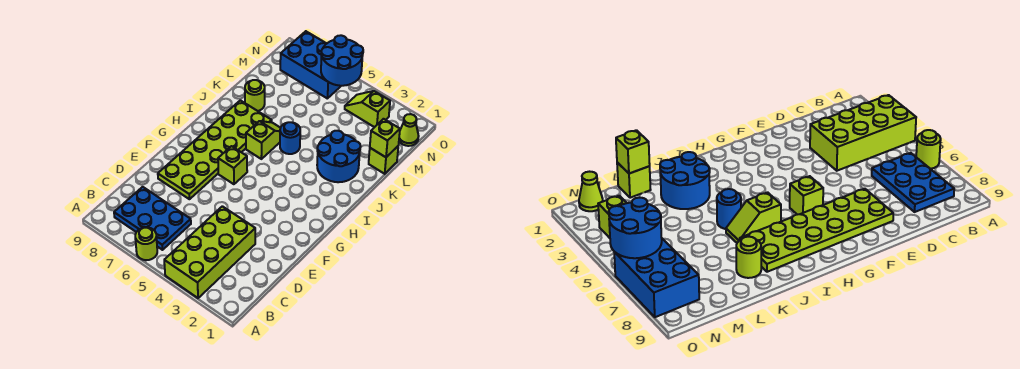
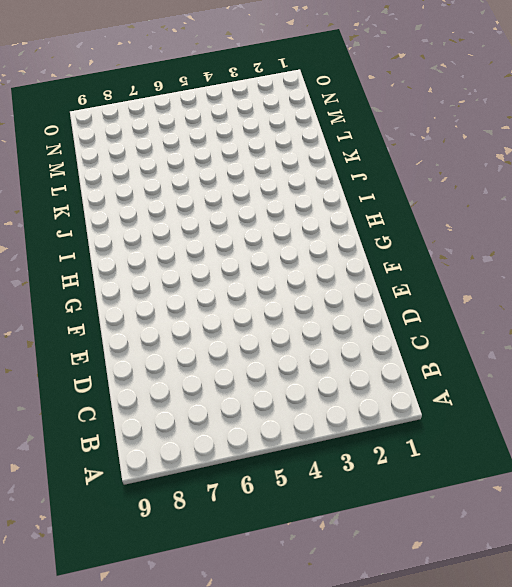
none -> lime 2x4 brick [164,206,255,298]
none -> lime 1x1 round brick [135,227,157,260]
none -> blue 2x3 plate [114,187,191,250]

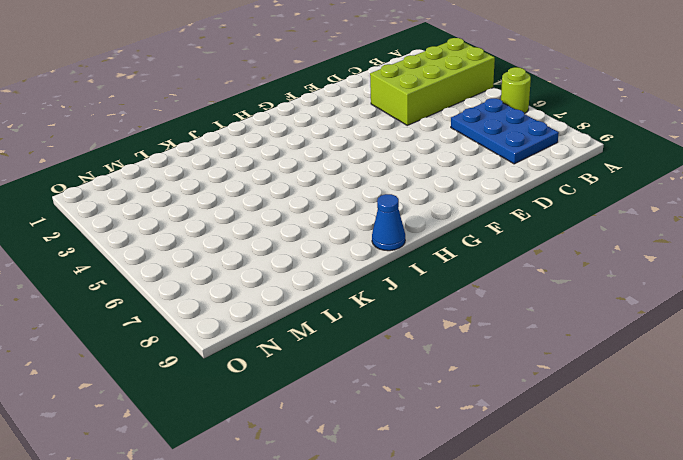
blue 1x1 cone [372,194,405,251] -> none
none -> lime 2x6 plate [158,100,272,199]
none -> lime 1x1 brick [218,146,247,184]
none -> lime 1x2 slope [246,121,280,159]

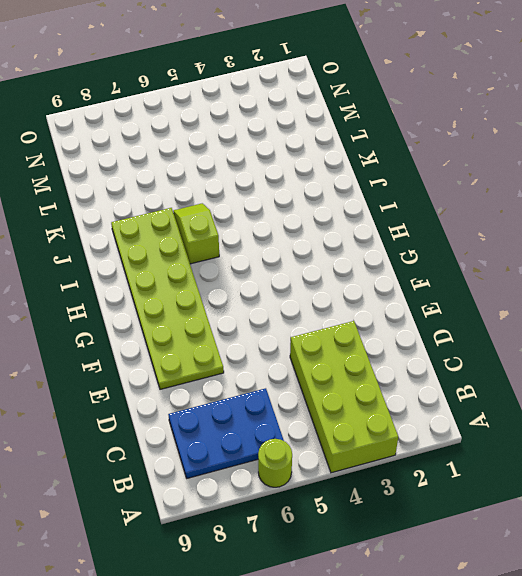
none -> lime 1x1 brick [218,146,247,184]
none -> blue 2x2 round brick [317,131,361,182]
none -> blue 1x1 round brick [280,122,300,154]

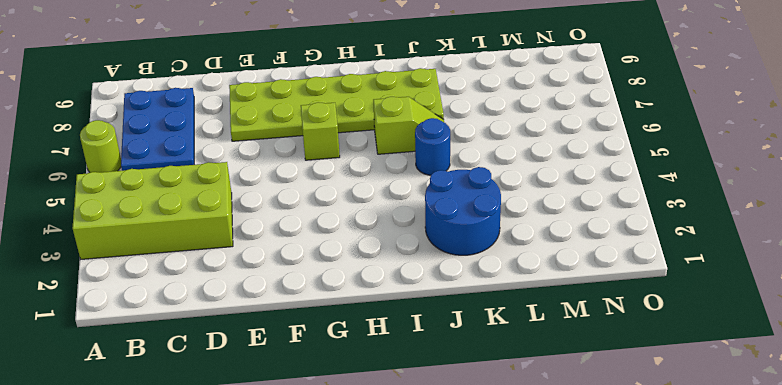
none -> lime 1x1 round brick [245,80,265,111]
none -> lime 1x1 brick [369,146,398,174]
none -> lime 1x1 cone [399,114,419,146]

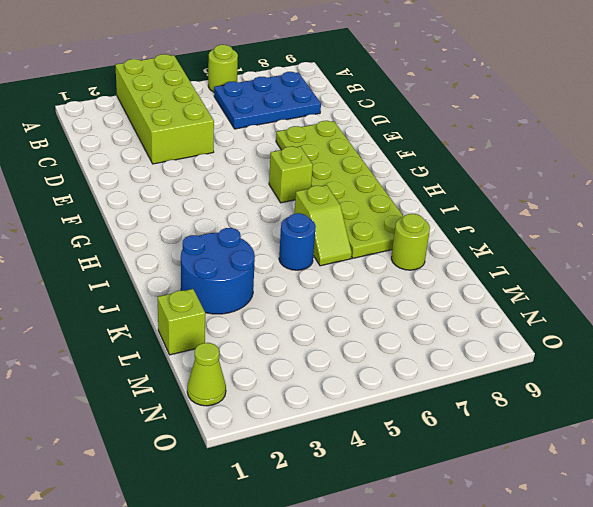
none -> lime 1x2 slope [345,91,390,127]
none -> blue 2x3 brick [280,31,341,98]
none -> lime 1x1 brick [370,119,400,157]

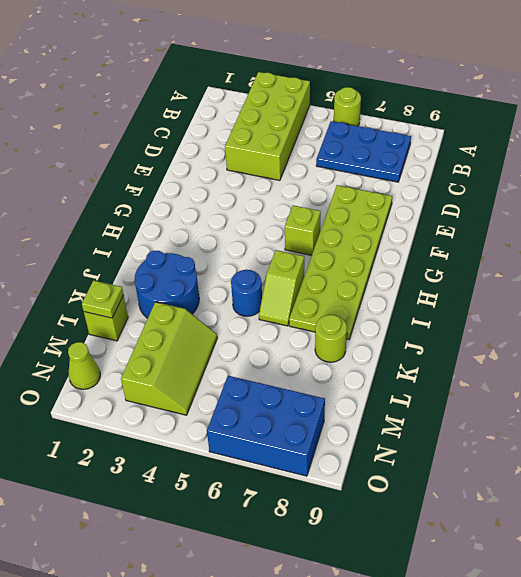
lime 1x1 plate [82,280,124,318] -> lime 1x1 brick [370,119,400,157]
lime 2x3 slope [121,302,217,415] -> lime 1x2 slope [345,91,390,127]
none -> blue 2x2 round brick [321,35,363,86]

